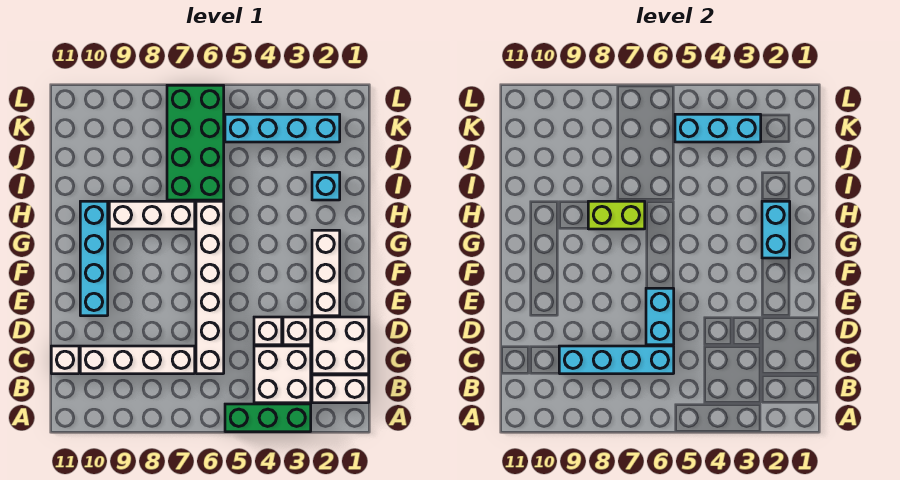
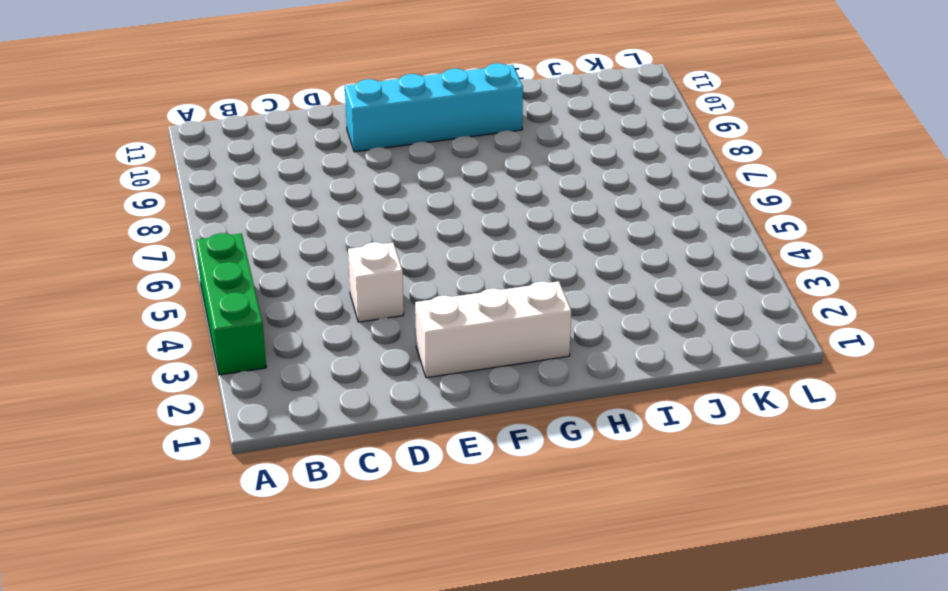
none -> white 1x2 brick [312,375,369,403]
none -> white 2x2 brick [254,346,311,403]
none -> white 2x2 brick [312,317,369,374]

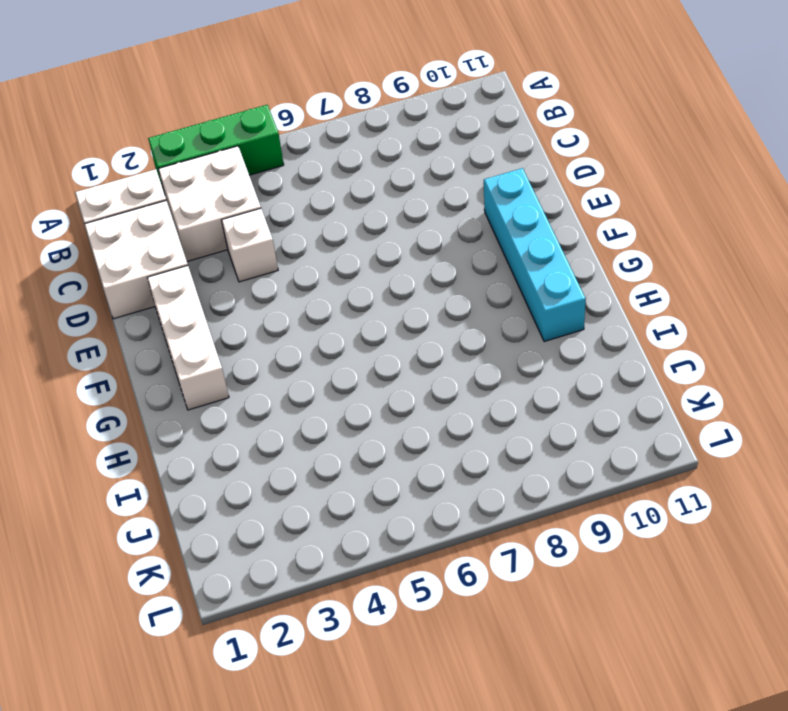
none -> white 1x6 brick [196,201,224,374]
none -> white 1x4 brick [80,346,195,374]
none -> white 1x1 brick [51,346,79,374]

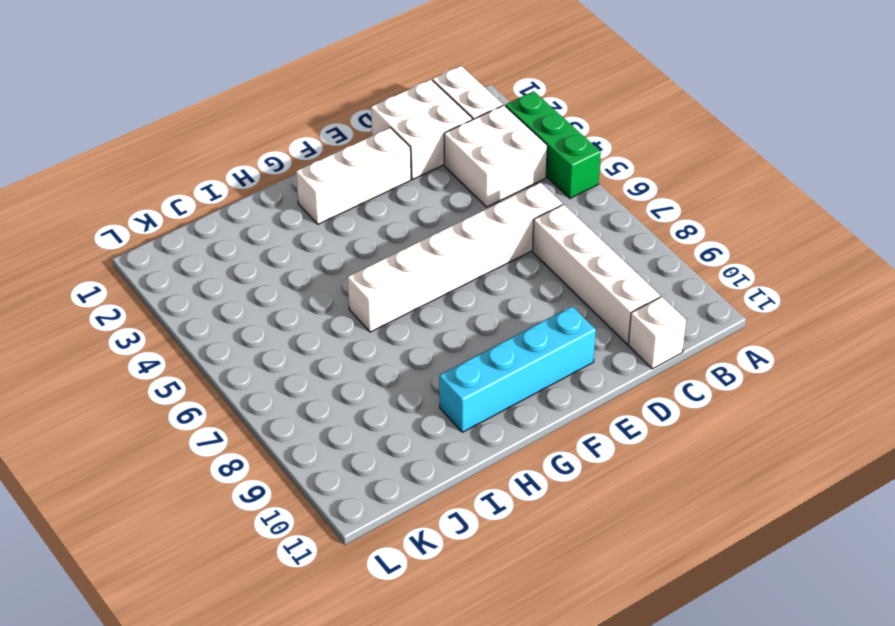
none -> white 1x1 brick [283,317,311,345]
none -> white 1x1 brick [254,317,282,345]
none -> white 1x3 brick [109,201,195,229]

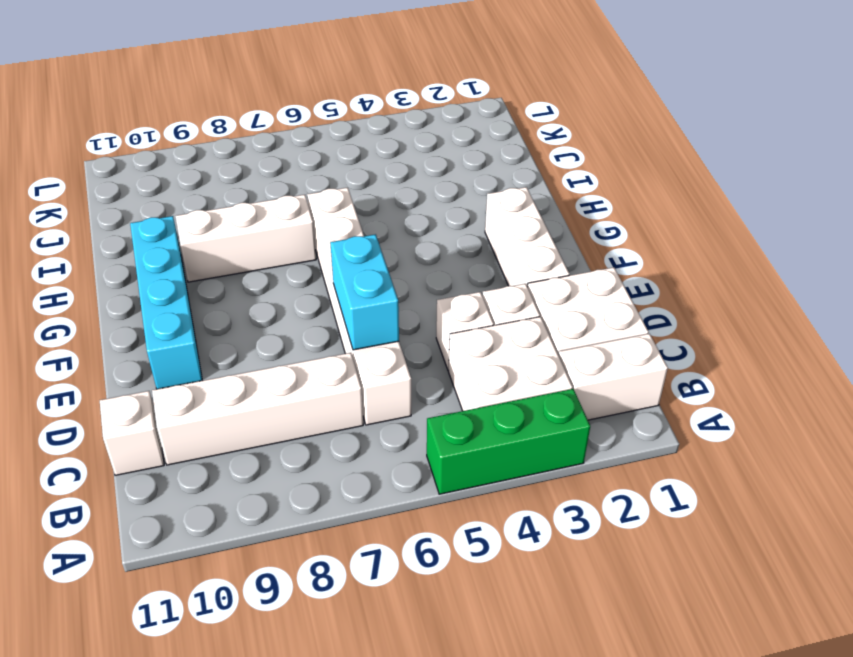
none -> cyan 1x1 brick [312,172,340,200]
none -> green 2x4 brick [167,85,224,200]
none -> cyan 1x4 brick [225,114,340,142]

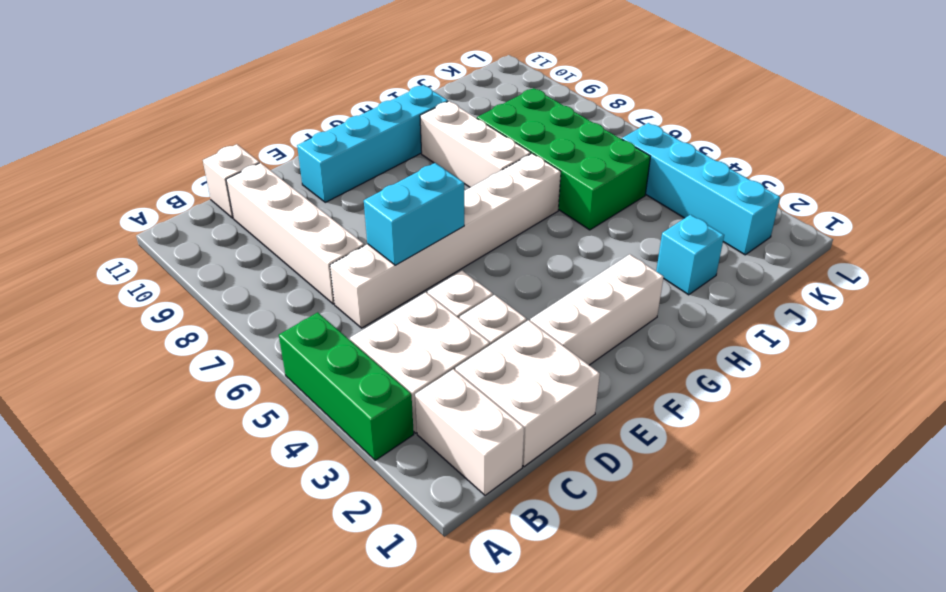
green 2x4 brick [477,88,651,230] -> green 2x4 brick turned to [167,85,224,200]
none -> cyan 1x4 brick [559,346,674,374]
none -> cyan 1x2 brick [762,201,790,258]
none -> lime 1x2 brick [588,201,645,229]

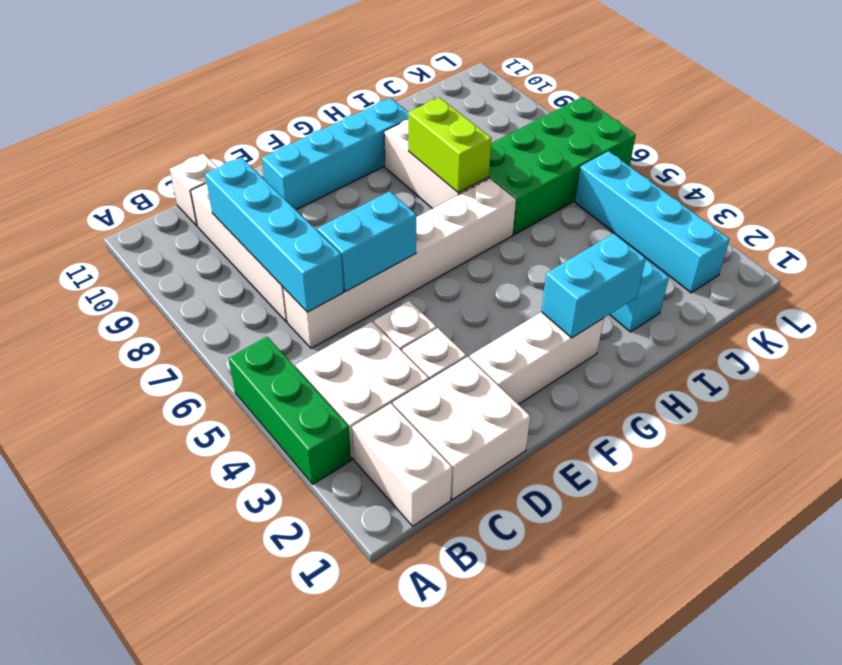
none -> cyan 1x3 brick [675,114,761,142]

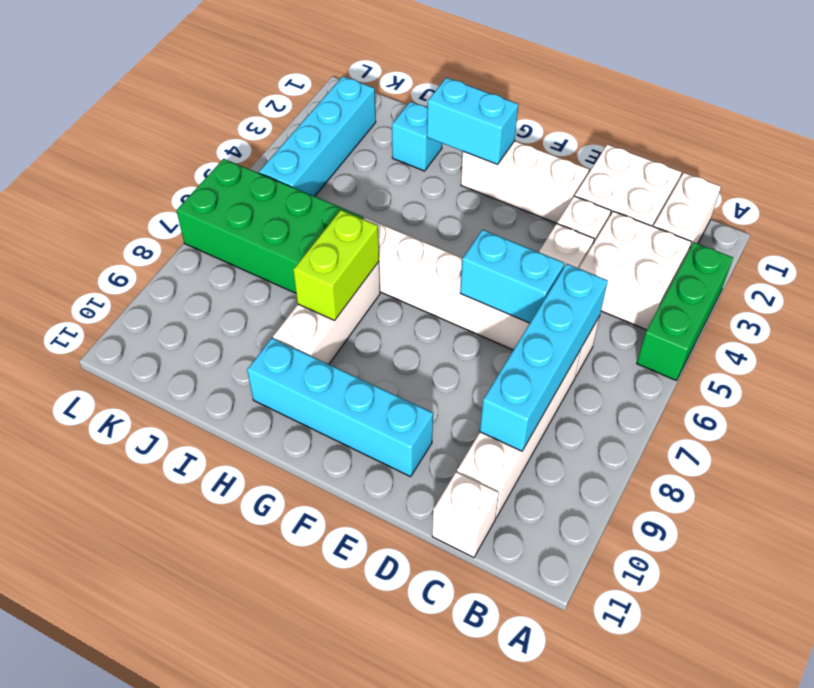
none -> cyan 1x3 brick [675,114,761,142]

